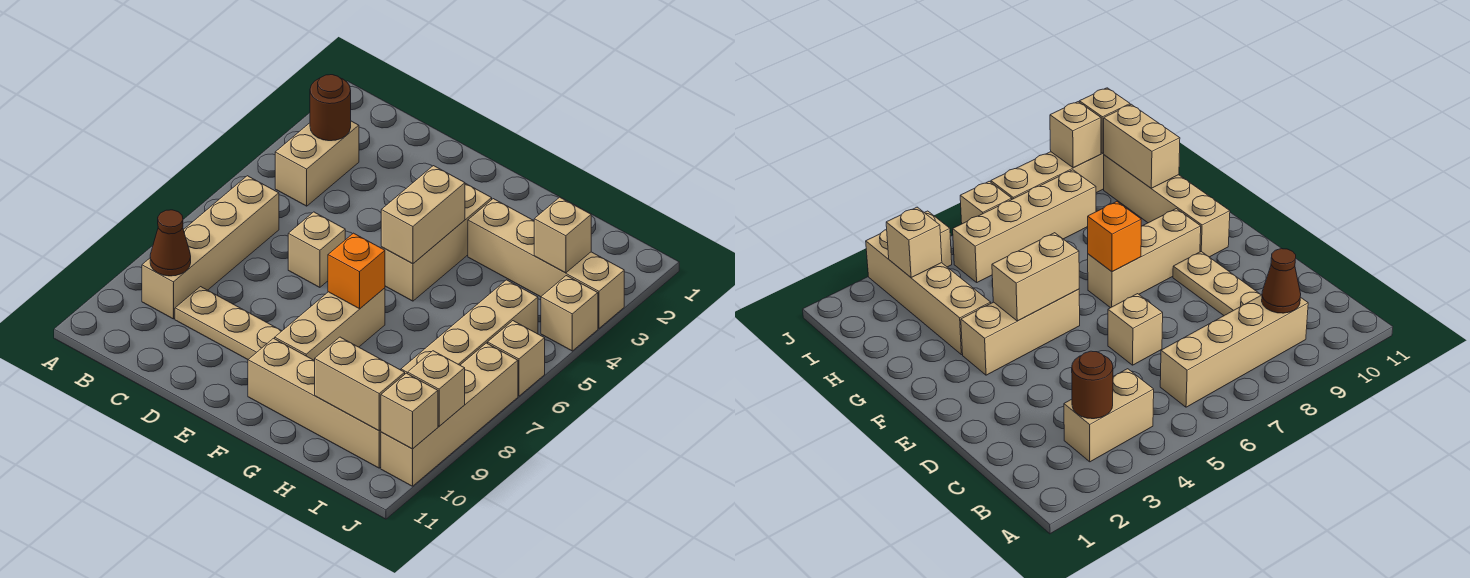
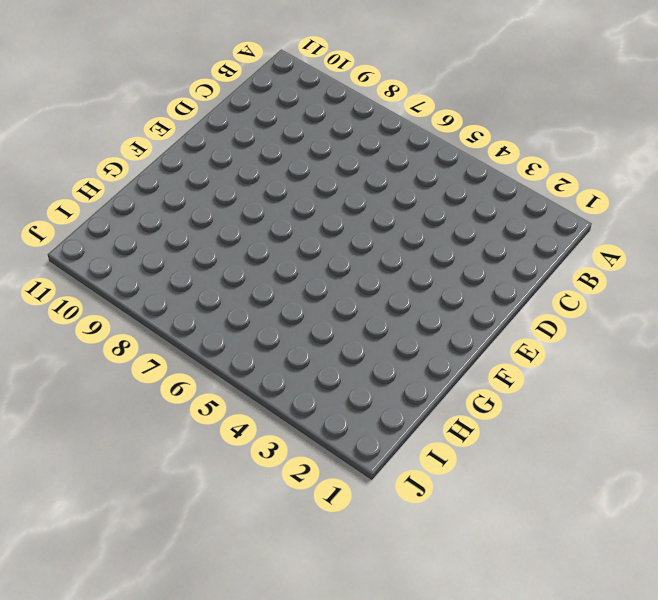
none -> tan 1x2 brick [275,121,359,206]
none -> tan 1x4 brick [142,176,279,319]
none -> tan 1x3 plate [175,287,281,359]

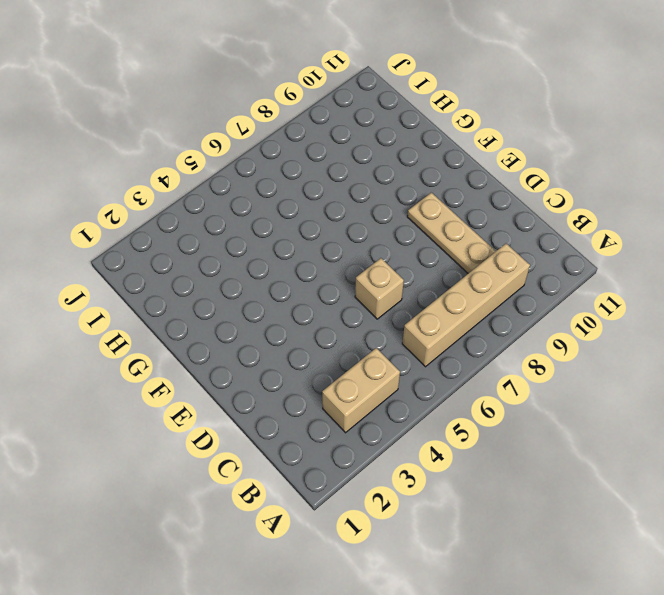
none -> tan 1x3 brick [381,183,492,301]
none -> tan 1x3 brick [275,288,385,361]
none -> tan 1x4 brick [248,338,381,468]

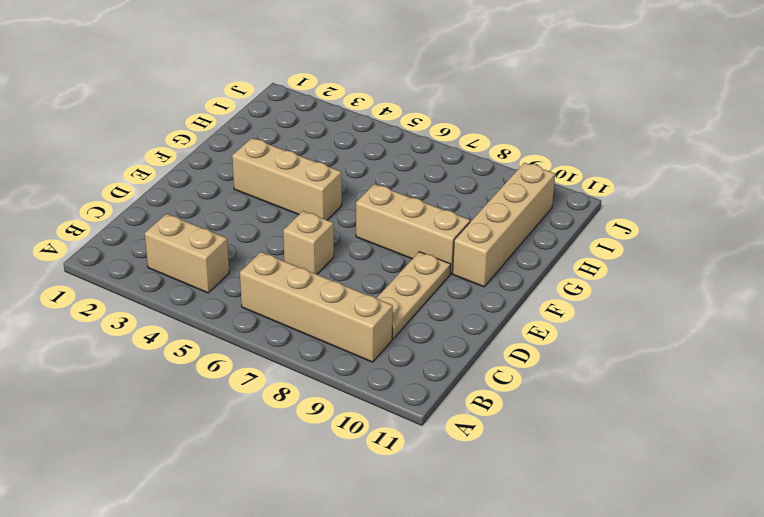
none -> tan 1x4 brick [468,199,624,328]
none -> tan 1x4 brick [401,280,538,374]
none -> tan 1x1 brick [541,276,598,351]

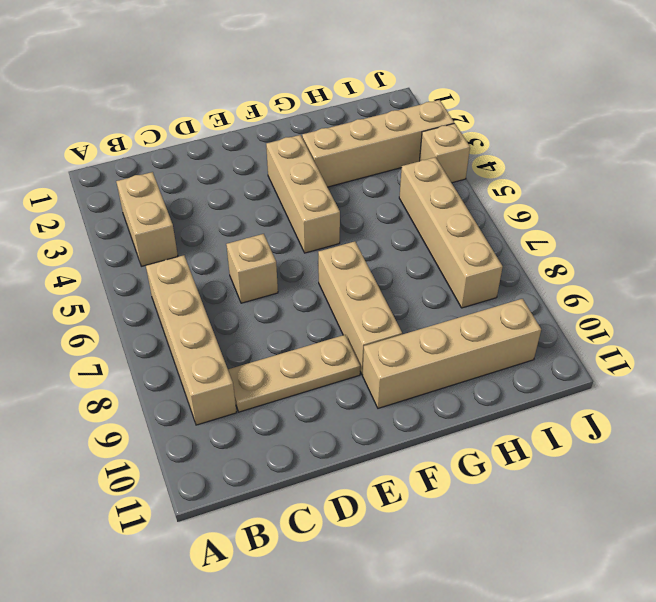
none -> tan 1x1 brick [488,321,545,396]
none -> tan 1x4 brick [381,343,518,486]
none -> brown 1x1 round brick [310,75,351,141]

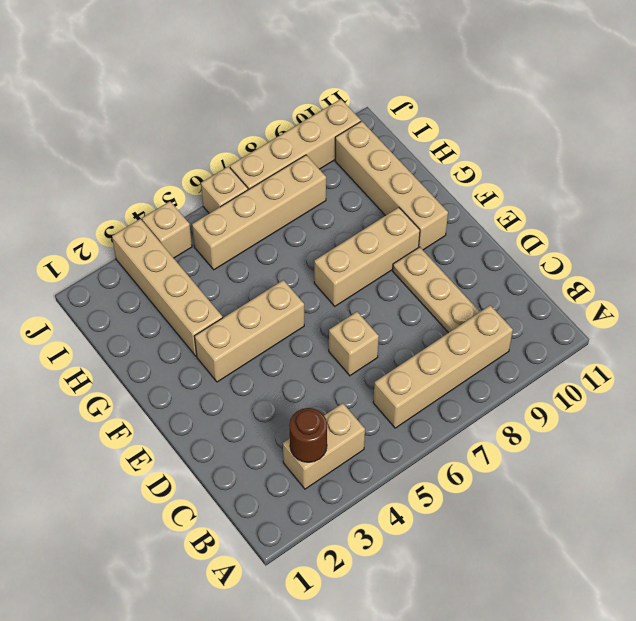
none -> brown 1x1 cone [150,210,191,276]
none -> tan 1x2 brick [381,166,465,264]
none -> orange 1x1 brick [328,233,385,309]

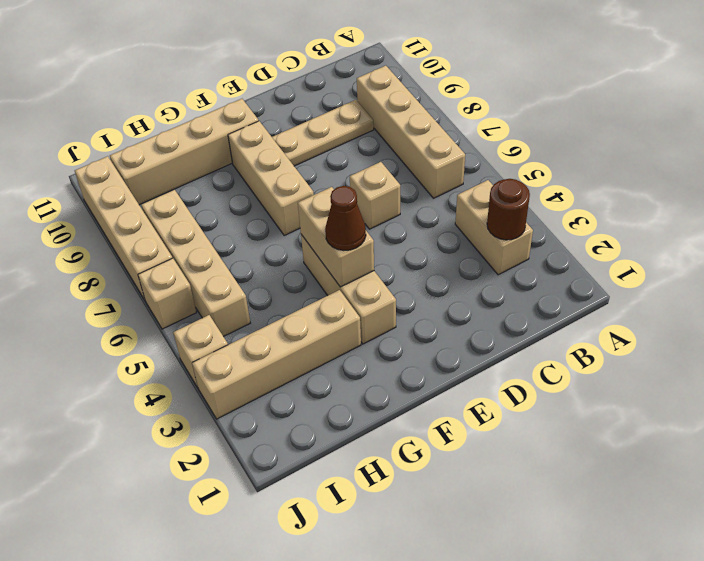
brown 1x1 cone [325,186,366,250] -> brown 1x1 cone moved to [150,210,191,276]
none -> orange 1x1 brick [328,233,385,309]
none -> tan 1x2 brick [315,337,405,431]
none -> tan 1x1 brick [534,197,591,273]

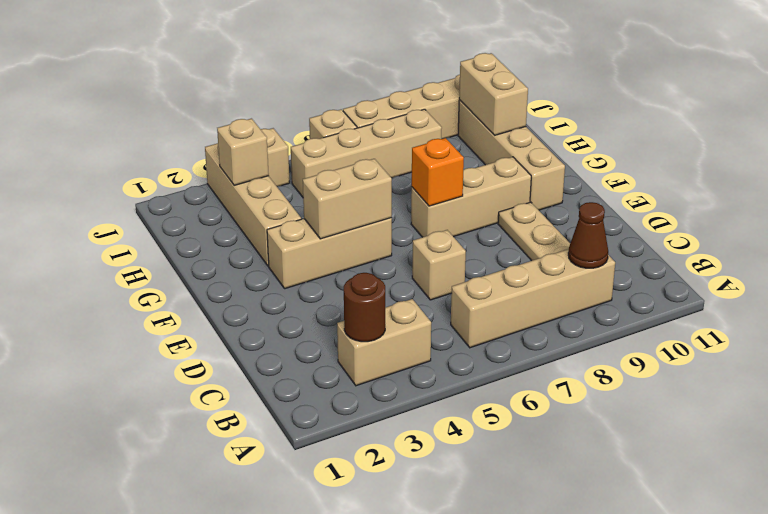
none -> tan 1x1 brick [408,351,465,426]
none -> tan 1x1 brick [381,373,438,449]

